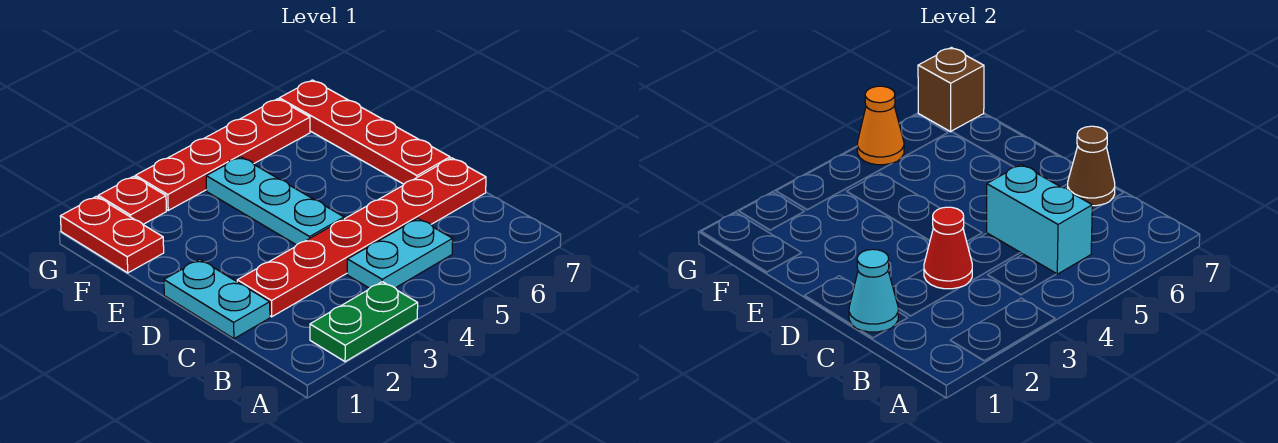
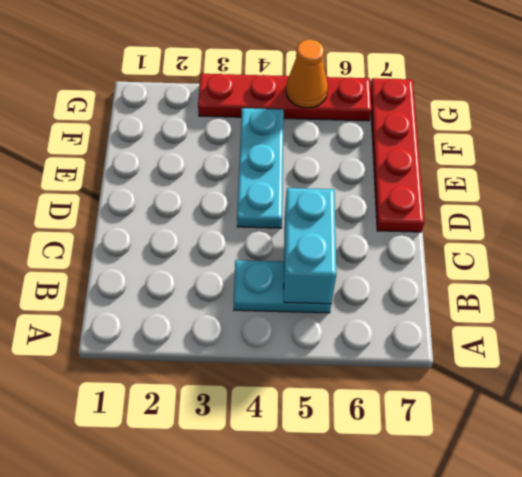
none -> green 1x2 plate [310,282,418,362]
none -> cyan 1x2 plate [164,260,270,339]
none -> red 1x6 plate [237,158,486,317]

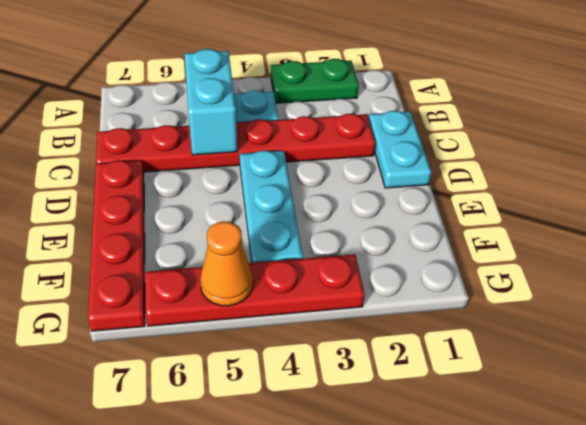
none -> red 1x2 plate [60,196,164,273]
none -> red 1x1 plate [98,176,166,224]
none -> cyan 1x1 cone [849,249,898,332]

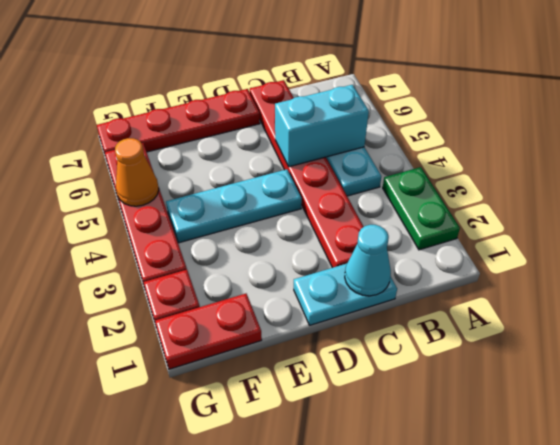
none -> red 1x1 cone [924,207,972,289]
none -> brown 1x1 cone [1068,126,1115,206]
none -> brown 1x1 brick [918,48,984,132]

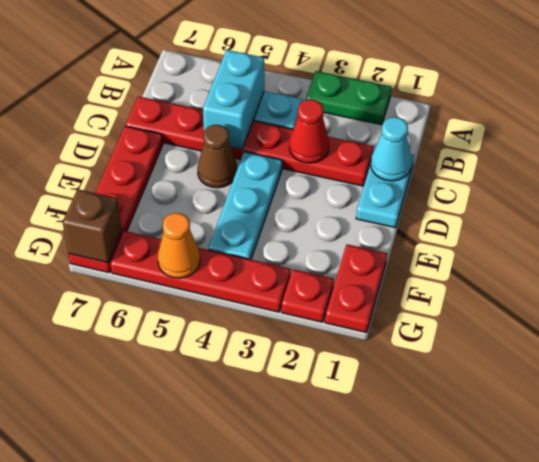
brown 1x1 cone [197,125,237,188] -> brown 1x1 cone moved to [1068,126,1115,206]

